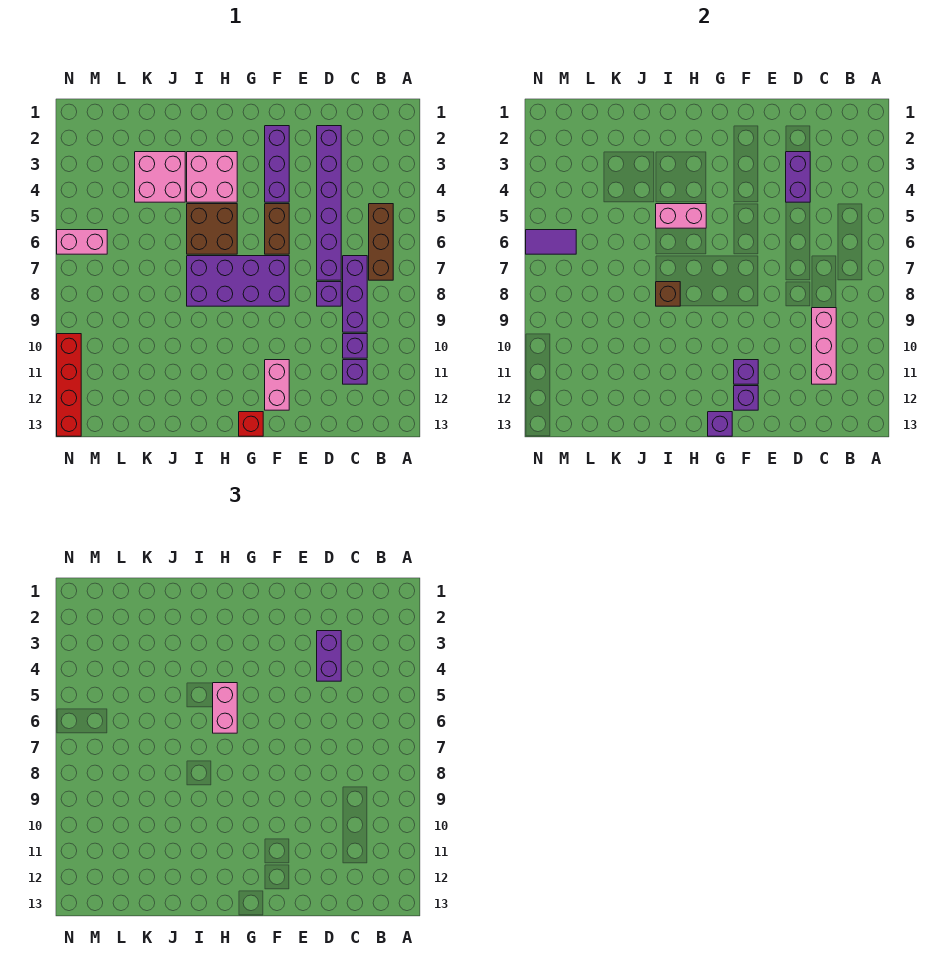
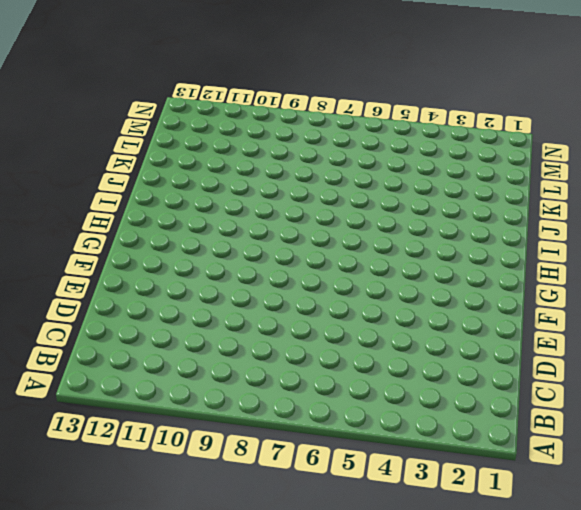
none -> brown 1x3 brick [369,204,393,280]
none -> purple 1x3 brick [343,256,367,332]
none -> purple 1x1 brick [343,334,367,358]

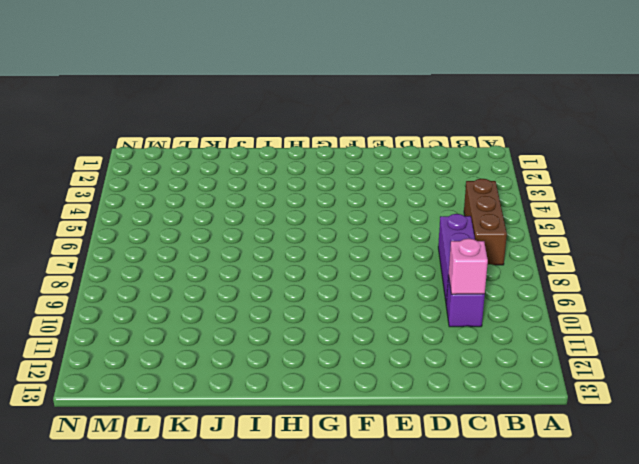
pink 1x1 brick [448,238,488,294] -> pink 1x3 brick [812,308,836,384]
none -> purple 1x1 brick [343,360,367,384]
none -> purple 1x6 brick [317,126,341,280]
none -> purple 1x1 brick [317,282,341,306]

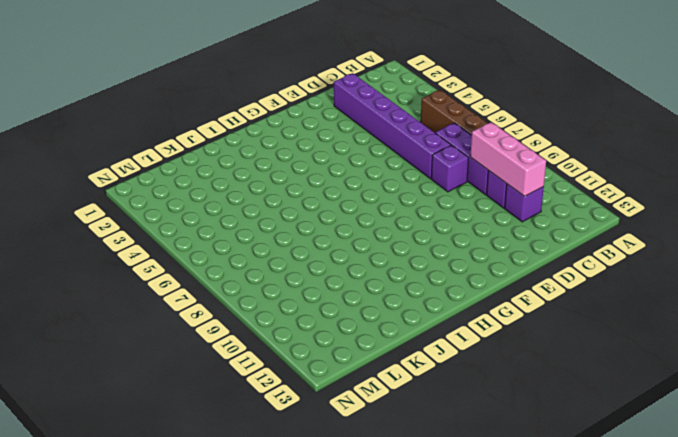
none -> purple 1x3 brick [265,126,289,202]
none -> brown 1x2 brick [265,204,289,254]
none -> purple 2x4 brick [187,256,289,306]

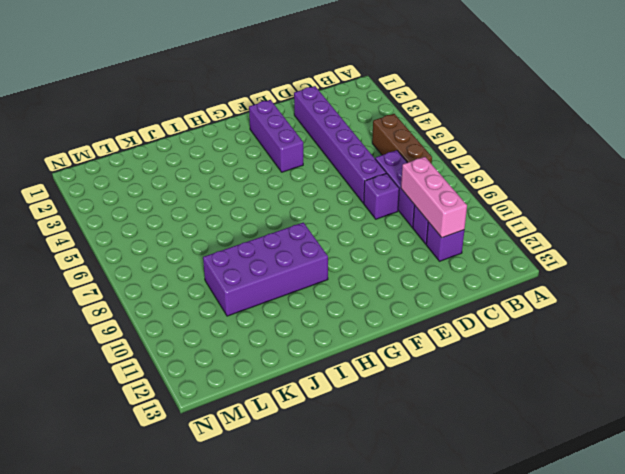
purple 2x4 brick [203,222,328,316] -> purple 2x4 brick moved to [187,256,289,306]
none -> brown 1x2 brick [265,204,289,254]
none -> pink 1x2 brick [265,360,289,410]
none -> red 1x1 brick [239,412,263,436]

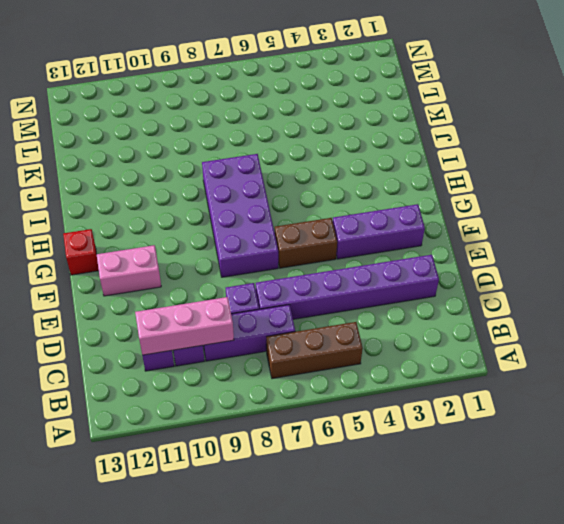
none -> pink 2x2 brick [187,152,237,202]
none -> brown 2x2 brick [187,204,237,254]
none -> pink 2x2 brick [135,152,185,202]

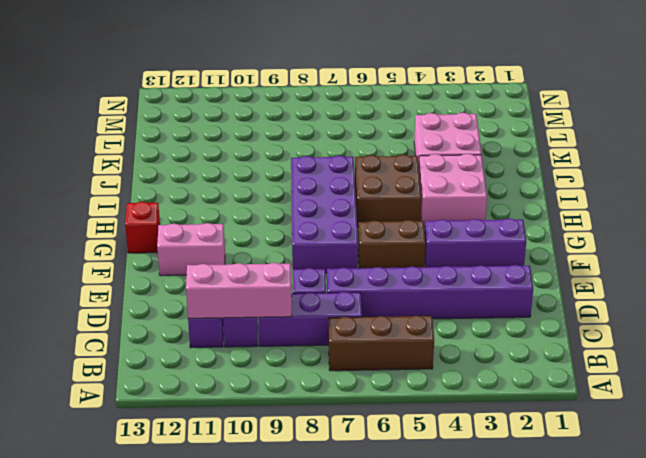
none -> pink 1x2 brick [57,230,107,254]
none -> red 1x4 brick [57,334,81,436]
none -> purple 1x2 brick [786,152,810,202]

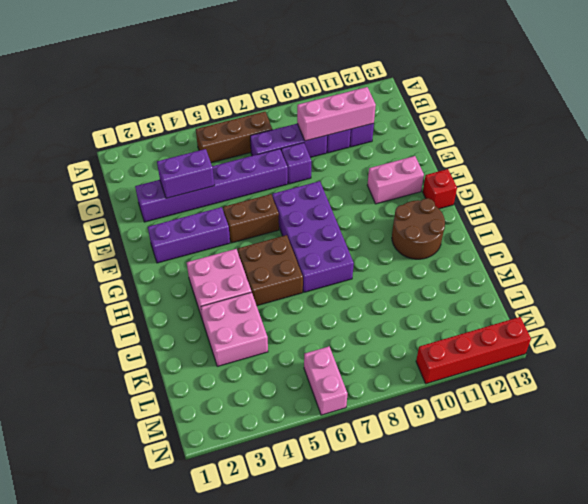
brown 2x2 round brick [392,198,445,259] -> none
none -> purple 1x1 brick [734,360,758,384]
none -> purple 1x1 brick [734,386,758,410]
none -> purple 1x1 brick [708,412,732,436]

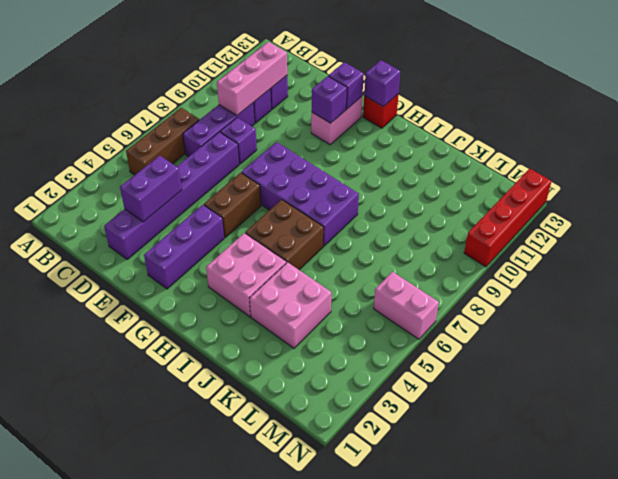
none -> pink 1x2 brick [656,204,706,228]
none -> brown 1x1 brick [656,282,680,306]
none -> purple 1x2 tile [526,230,576,254]

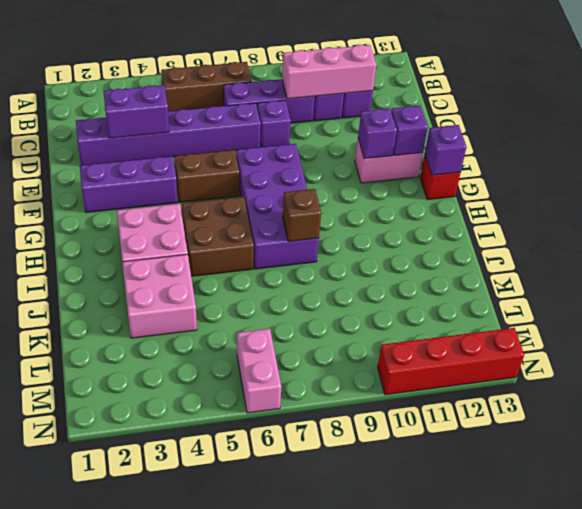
none -> pink 1x2 brick [656,204,706,228]
none -> purple 1x2 tile [526,230,576,254]
none -> purple 1x2 brick [317,631,341,681]

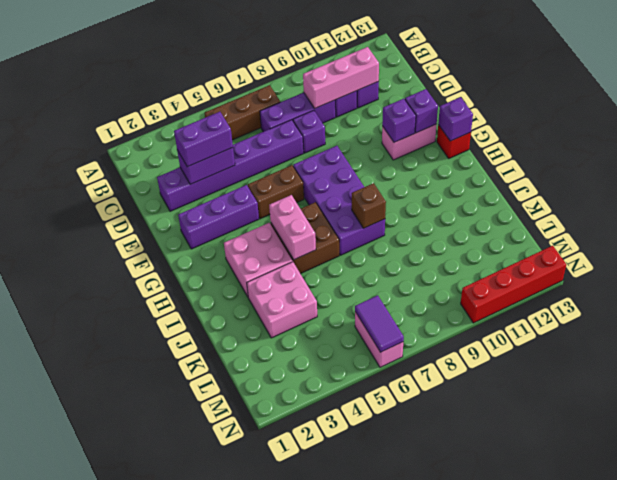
none -> pink 1x2 brick [213,683,237,733]

